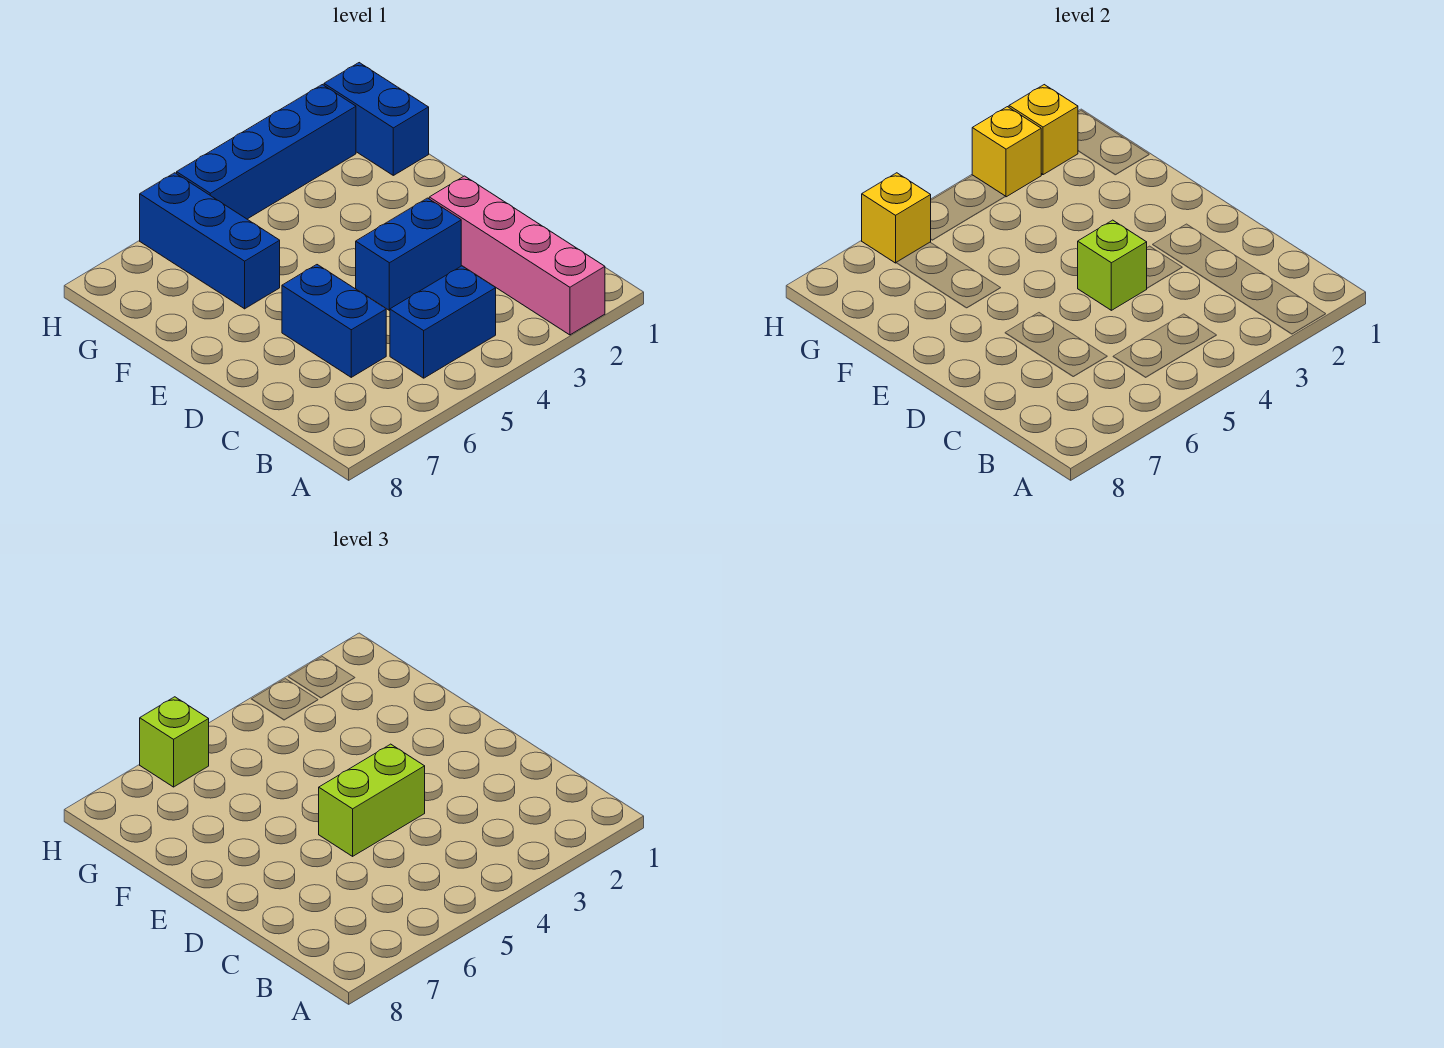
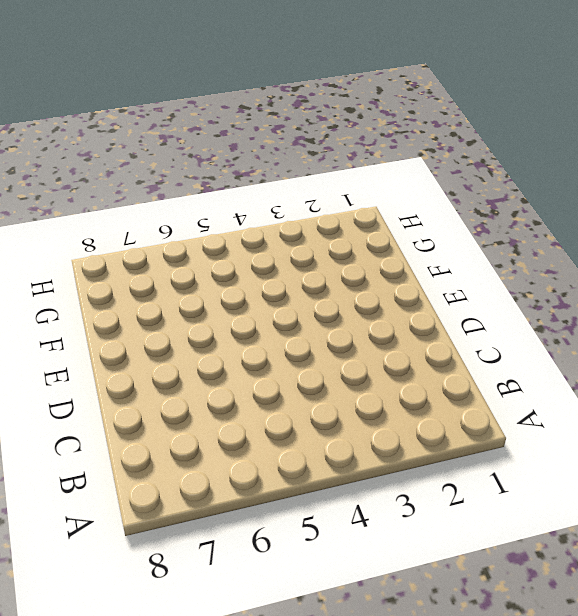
none -> pink 1x4 brick [429,176,605,335]
none -> blue 1x2 brick [390,266,496,378]
none -> blue 1x2 brick [282,265,386,377]

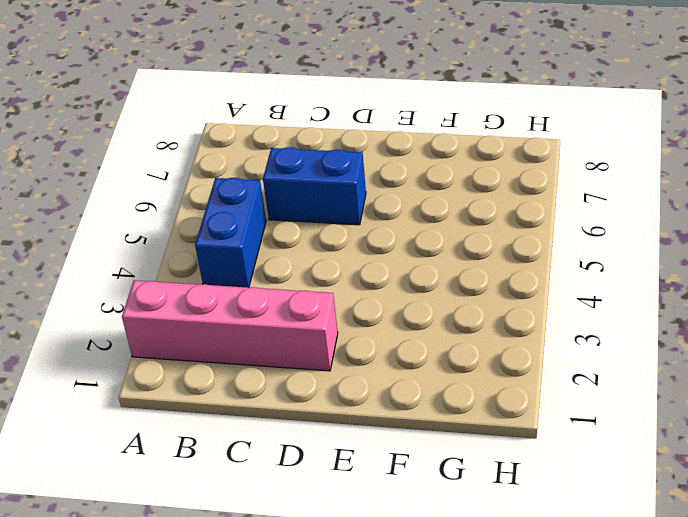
none -> blue 1x2 brick [356,198,461,310]
none -> blue 1x3 brick [140,173,280,309]
none -> blue 1x2 brick [324,63,429,175]

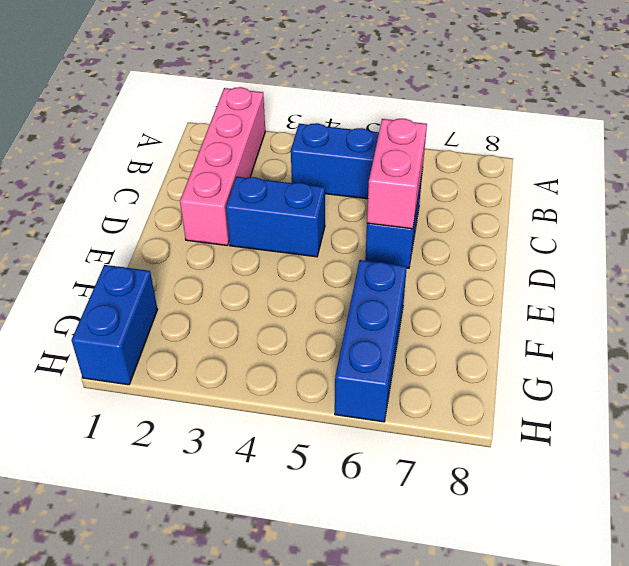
pink 1x2 brick [367,119,427,229] -> none
none -> blue 1x4 brick [177,85,356,219]
none -> lime 1x1 brick [1078,220,1147,310]
none -> yellow 1x1 brick [1009,85,1078,175]

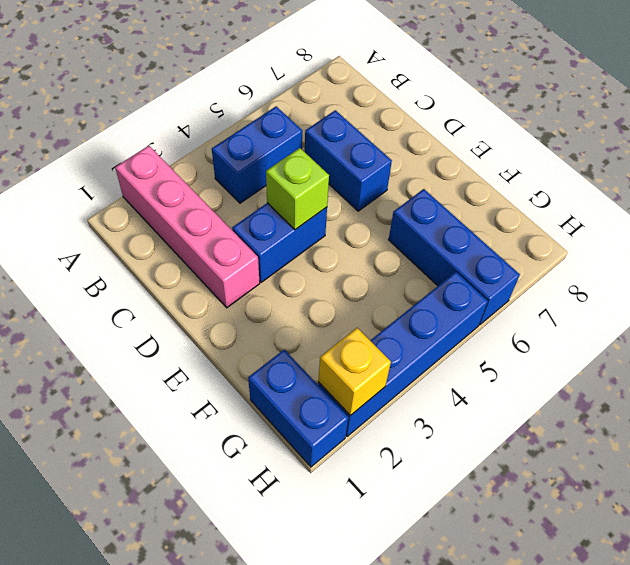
none -> yellow 1x1 brick [972,107,1041,197]
none -> yellow 1x1 brick [862,173,931,263]
none -> lime 1x2 brick [319,744,425,856]

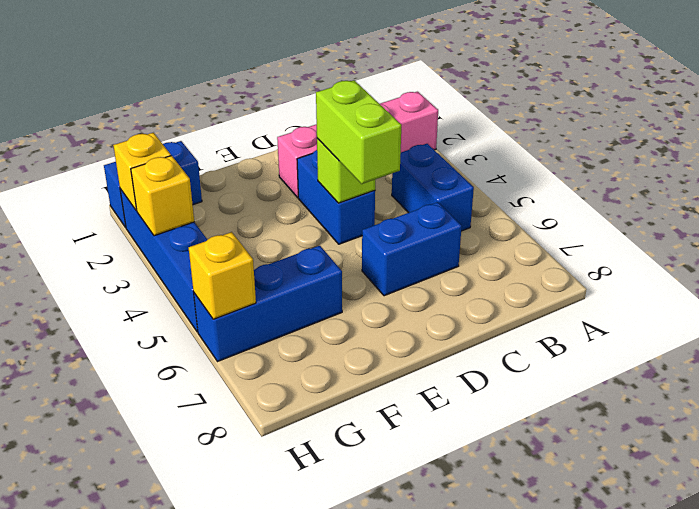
none -> lime 1x1 brick [140,697,209,787]

